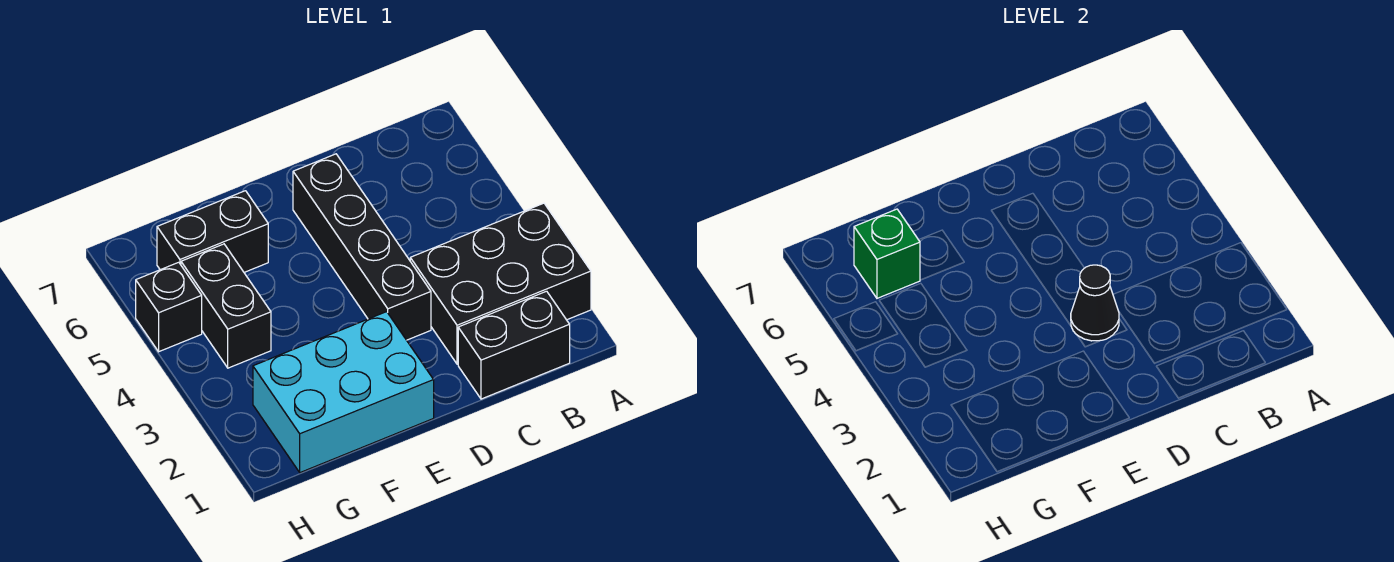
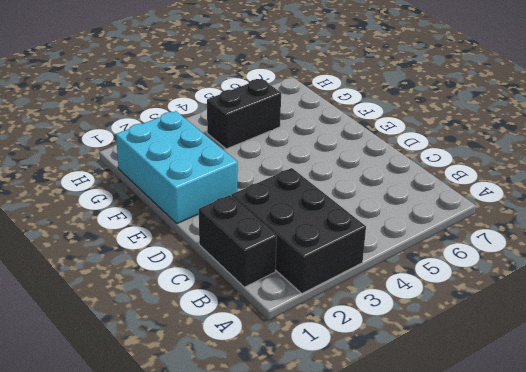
none -> black 1x4 brick [293,154,431,340]
none -> black 1x2 brick [157,191,268,272]

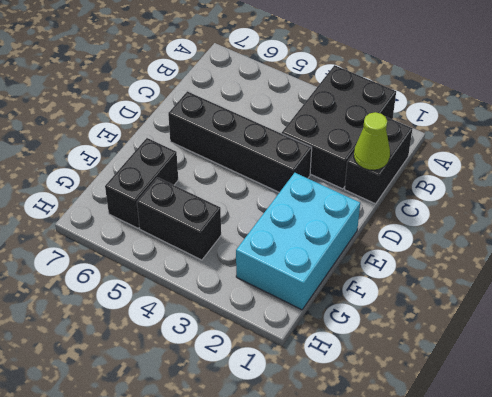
lime 1x1 cone [354,112,390,170] -> none
none -> black 1x1 brick [136,262,202,352]
none -> black 1x1 cone [1071,265,1119,341]

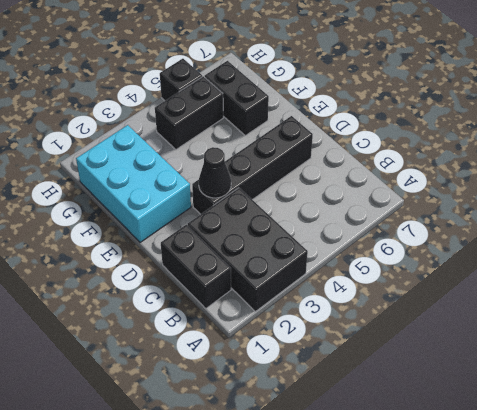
none -> green 1x1 brick [854,209,920,298]

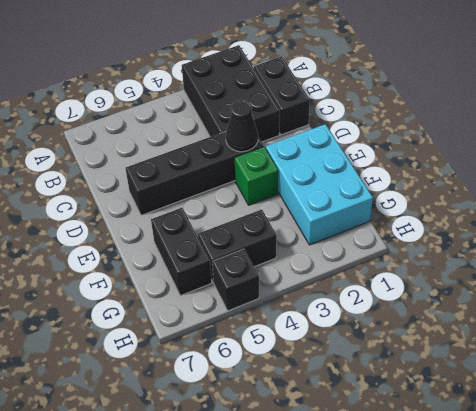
green 1x1 brick [234,147,278,205] -> green 1x1 brick moved to [854,209,920,298]

